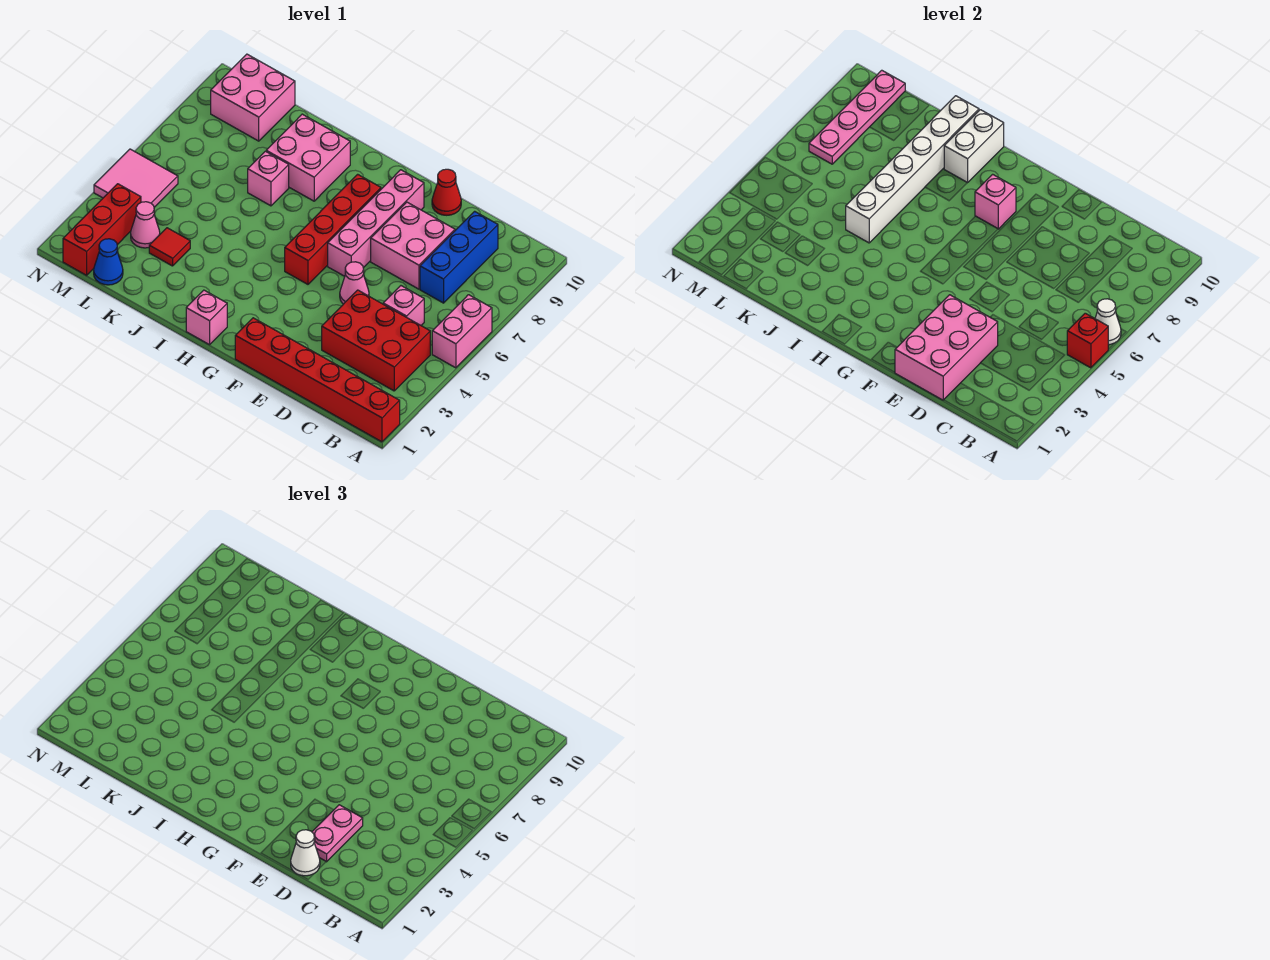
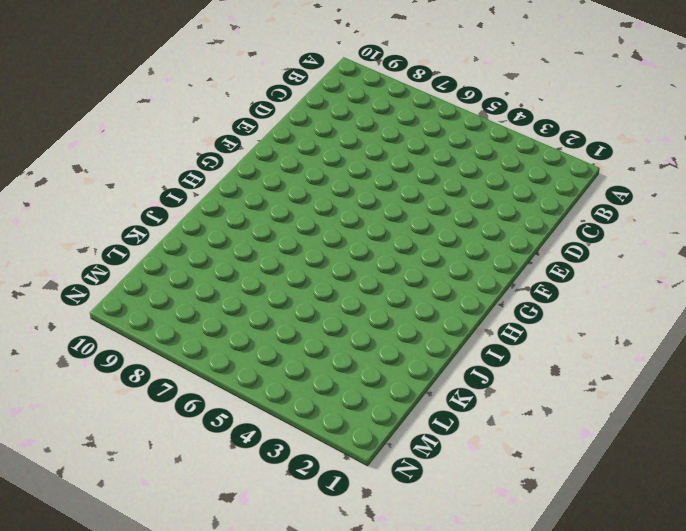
none -> red 1x6 brick [235,318,400,442]
none -> pink 1x2 brick [432,295,492,368]
none -> red 2x3 brick [322,290,430,391]

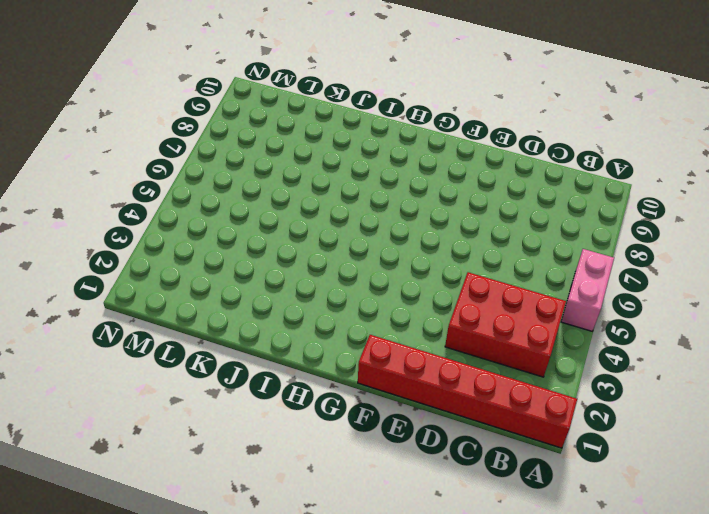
none -> pink 1x1 brick [383,286,424,325]
none -> blue 1x3 brick [420,211,498,303]
none -> pink 2x2 brick [371,202,455,289]

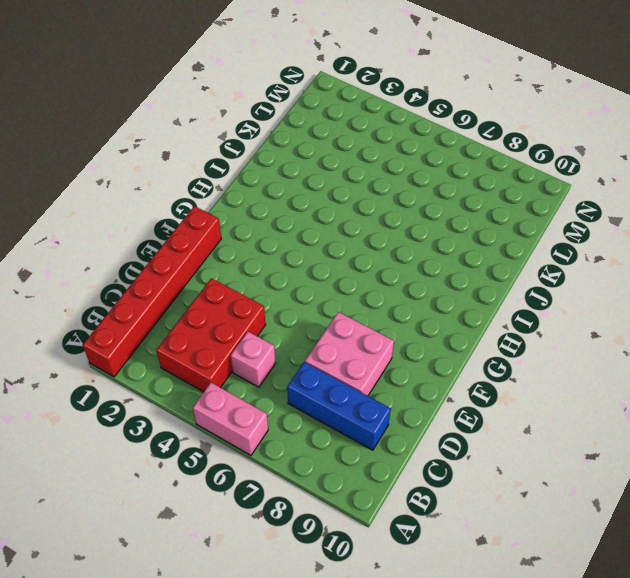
none -> pink 1x1 cone [340,262,369,304]
none -> red 1x1 cone [432,169,461,215]
none -> pink 1x4 brick [328,170,424,276]

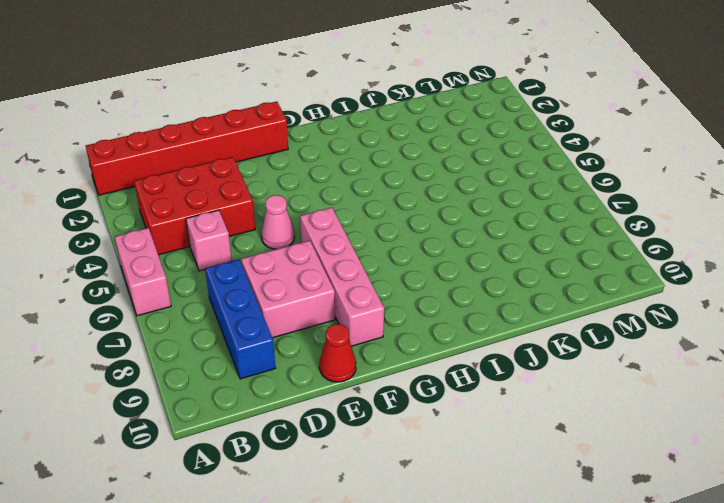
none -> red 1x4 brick [285,174,381,284]
none -> pink 1x1 brick [186,290,227,345]
none -> pink 2x2 brick [266,114,350,201]

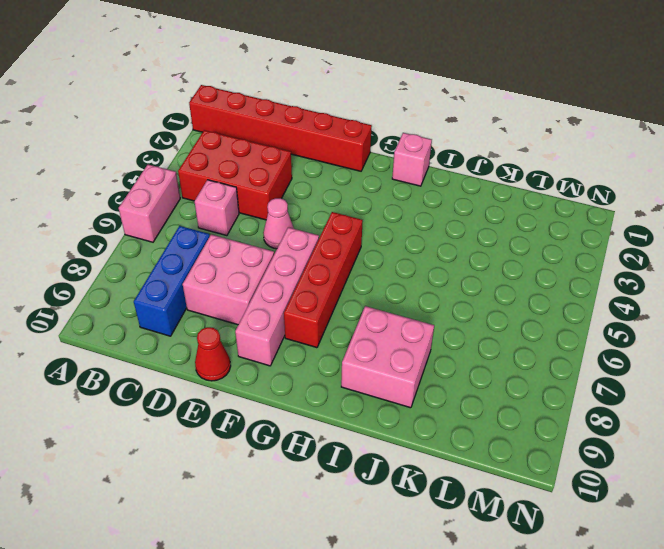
none -> pink 1x1 brick [248,151,289,206]
none -> red 1x1 tile [149,228,190,266]
none -> blue 1x1 cone [94,239,123,285]

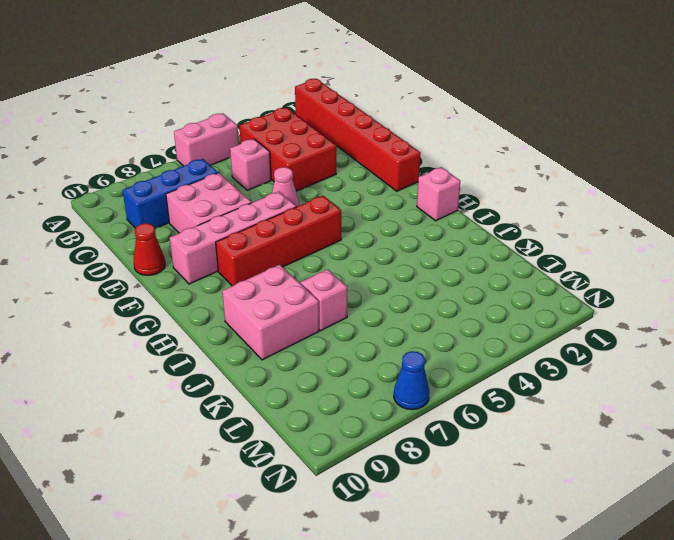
blue 1x1 cone [394,351,429,410] -> blue 1x1 cone moved to [94,239,123,285]
none -> red 1x1 tile [149,228,190,266]
none -> pink 1x1 cone [131,202,160,248]
none -> pink 2x2 brick [211,54,295,141]

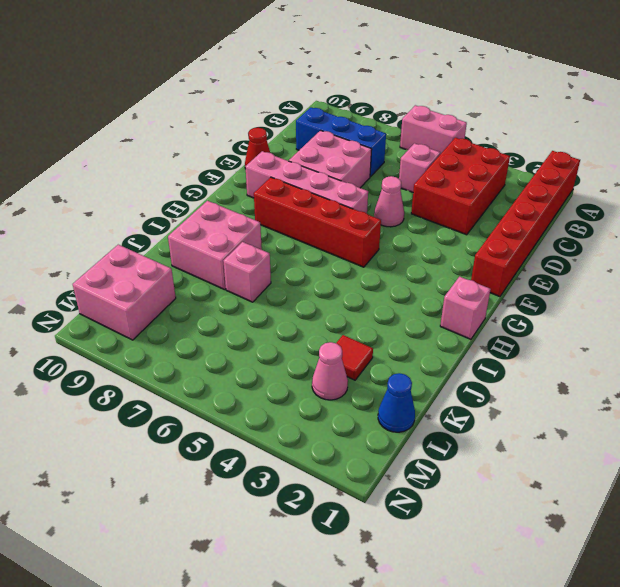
none -> red 1x3 brick [63,184,141,275]
none -> pink 2x2 tile [94,149,178,207]
none -> red 1x1 brick [1067,313,1108,368]

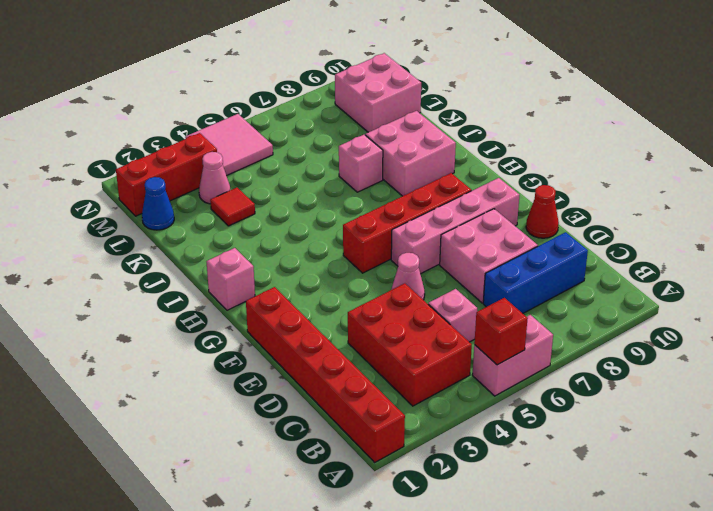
none -> white 1x1 cone [1095,299,1121,345]
none -> pink 2x3 brick [895,295,998,400]
none -> pink 1x1 brick [975,174,1016,229]

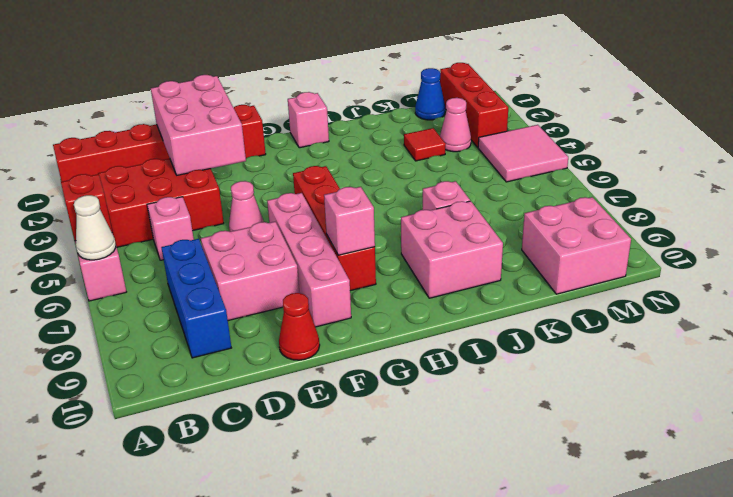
none -> white 1x2 brick [944,110,1004,183]
none -> white 1x6 brick [846,96,979,243]
none -> pink 1x4 plate [809,70,905,164]

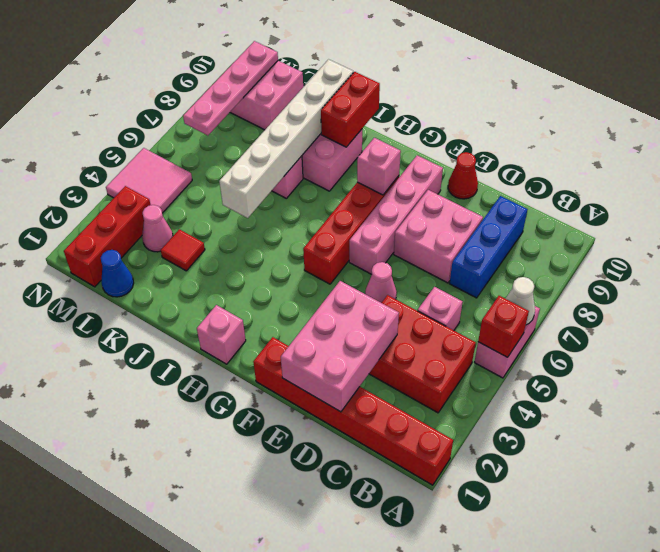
red 1x2 brick [321,72,380,147] -> white 1x2 brick [944,110,1004,183]
none -> white 1x1 cone [291,830,320,876]
none -> pink 1x2 plate [312,805,363,862]

